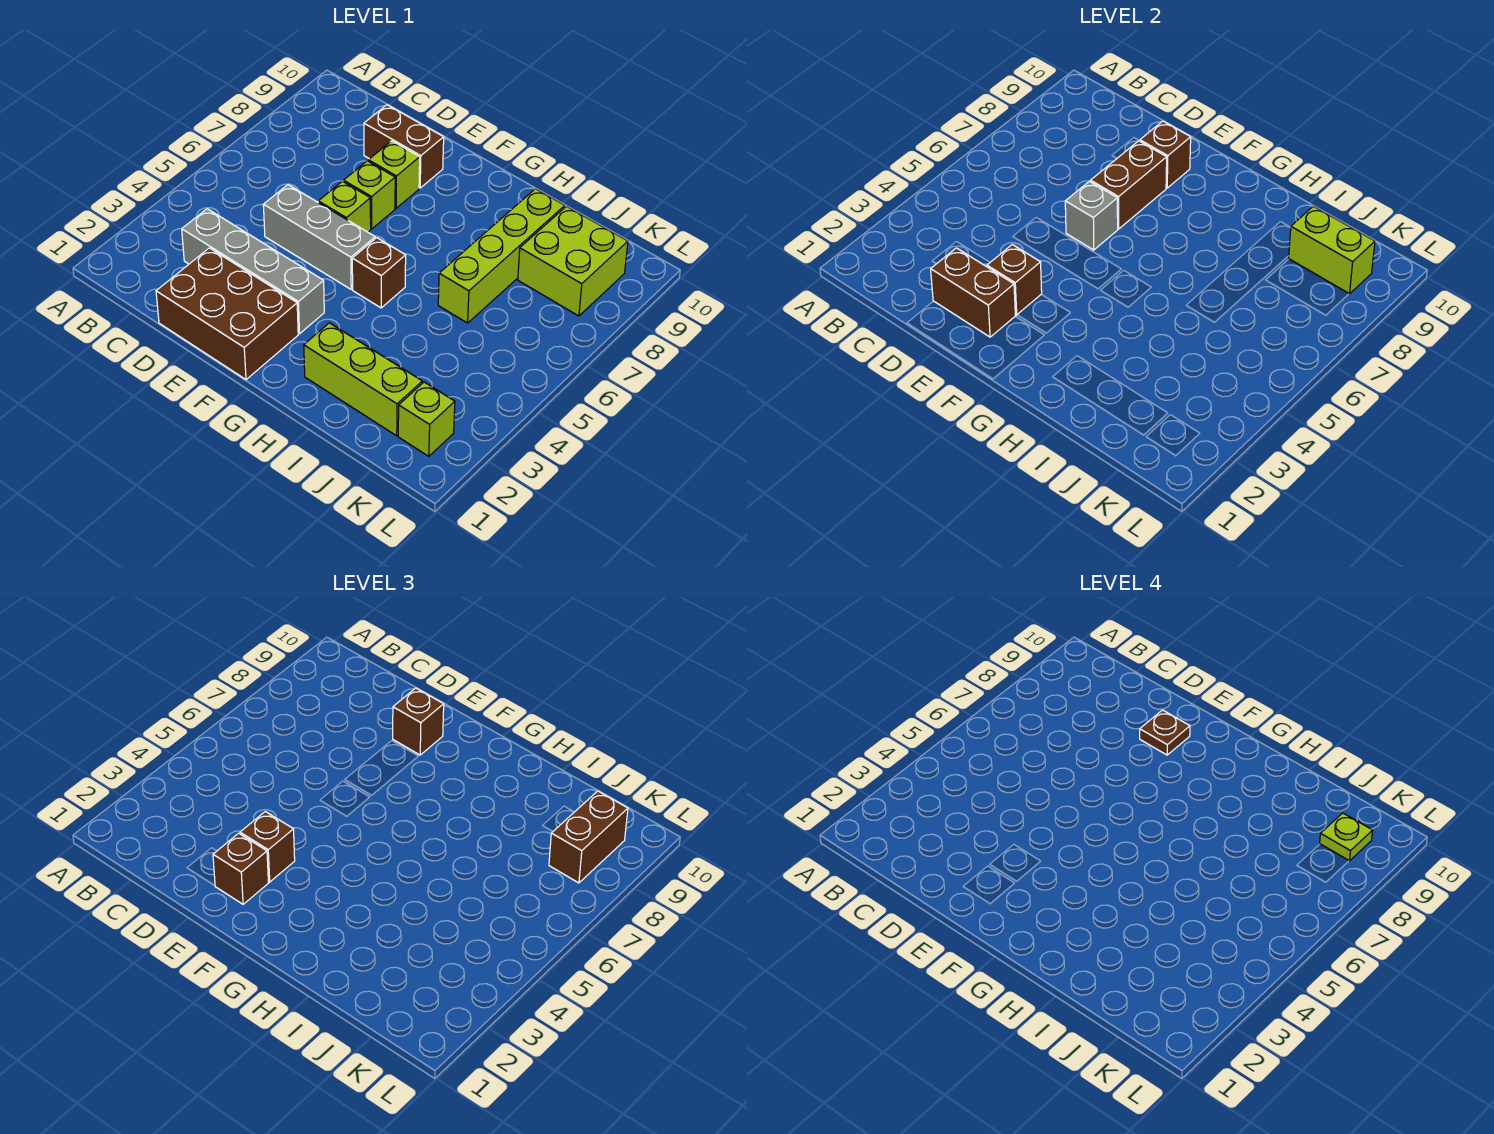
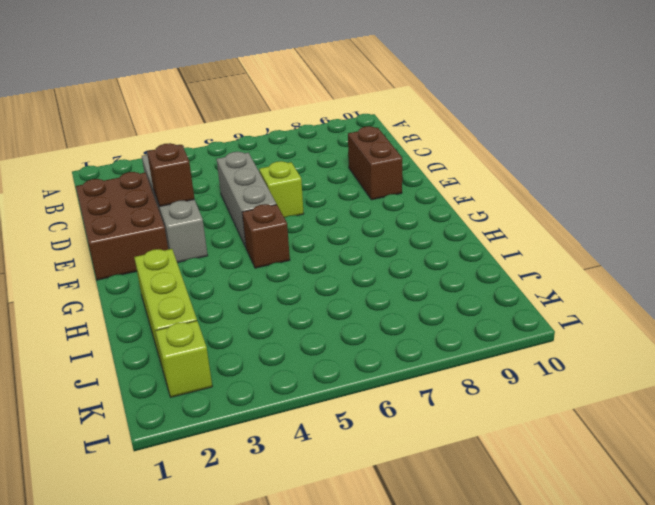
none -> lime 1x1 brick [344,161,395,229]
none -> lime 1x1 brick [368,141,420,208]
none -> lime 1x4 brick [438,189,565,323]

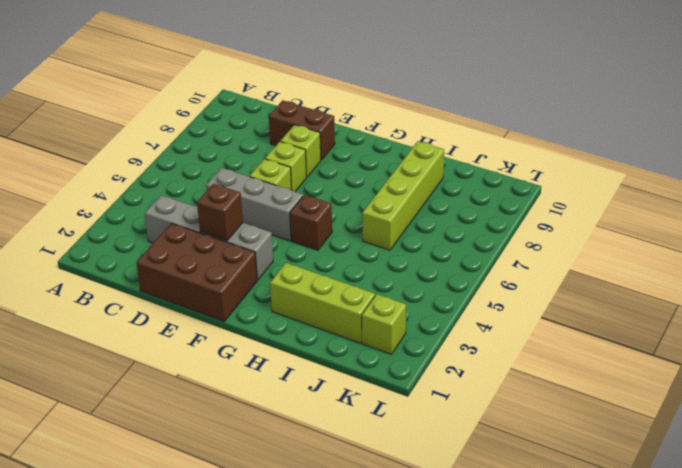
none -> lime 2x2 brick [518,206,628,316]
none -> brown 1x2 brick [931,248,1015,337]
none -> grey 1x1 brick [1065,181,1118,250]

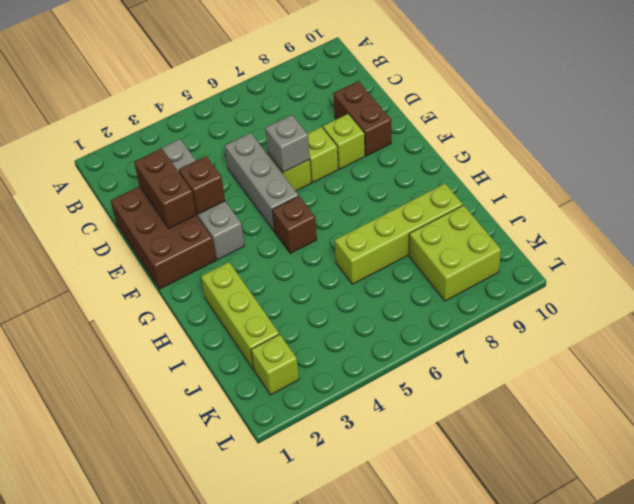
none -> brown 1x2 brick [1091,141,1167,229]
none -> brown 1x1 brick [1140,121,1191,188]
none -> lime 1x2 brick [1289,206,1375,294]

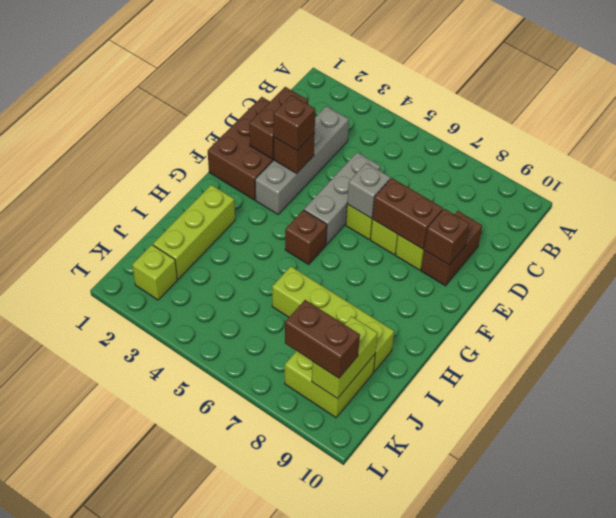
none -> brown 1x1 brick [213,833,268,904]
none -> brown 1x1 brick [393,688,444,755]
none -> brown 1x1 plate [1140,710,1190,755]

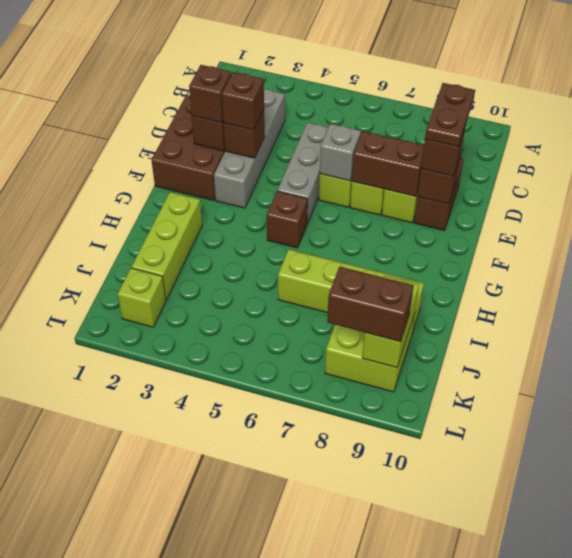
brown 1x2 plate [425,83,475,147] -> brown 1x1 plate [1140,710,1190,755]
none -> lime 1x1 plate [1320,813,1373,861]

